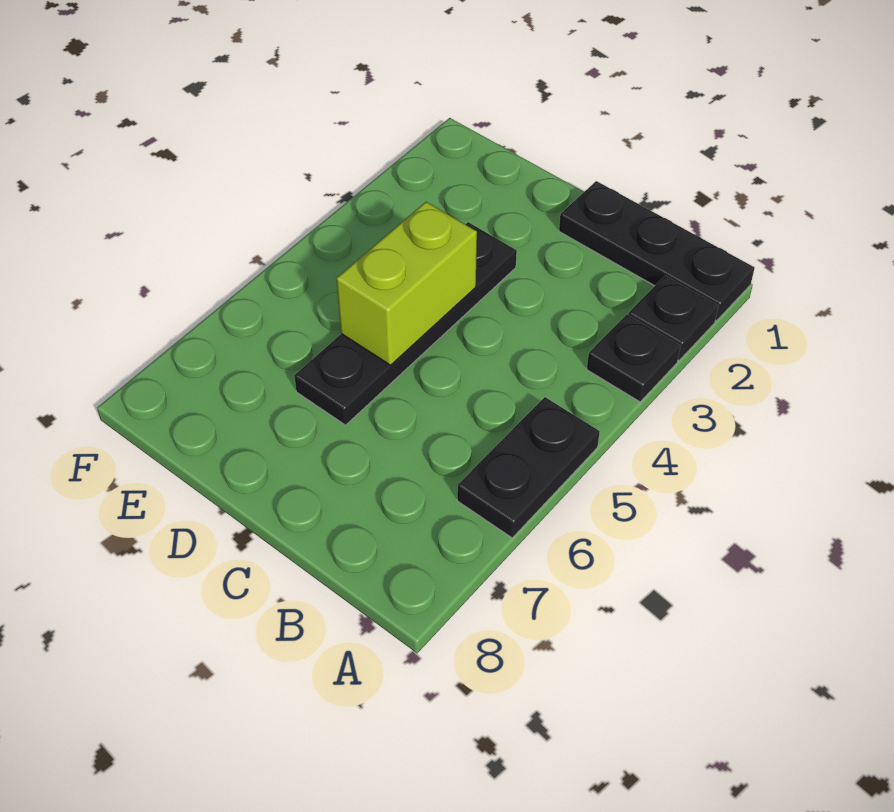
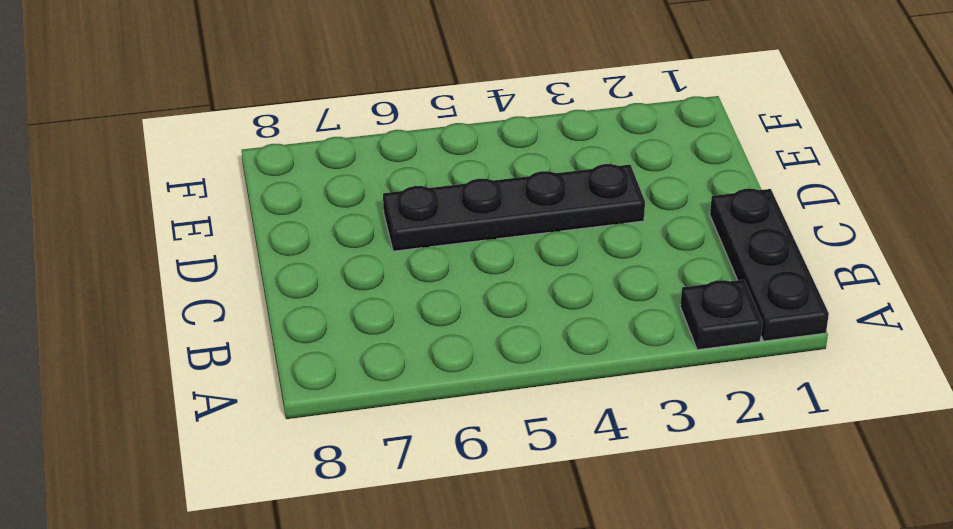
none -> black 1x1 plate [587,315,680,402]
none -> black 1x2 plate [457,397,600,538]

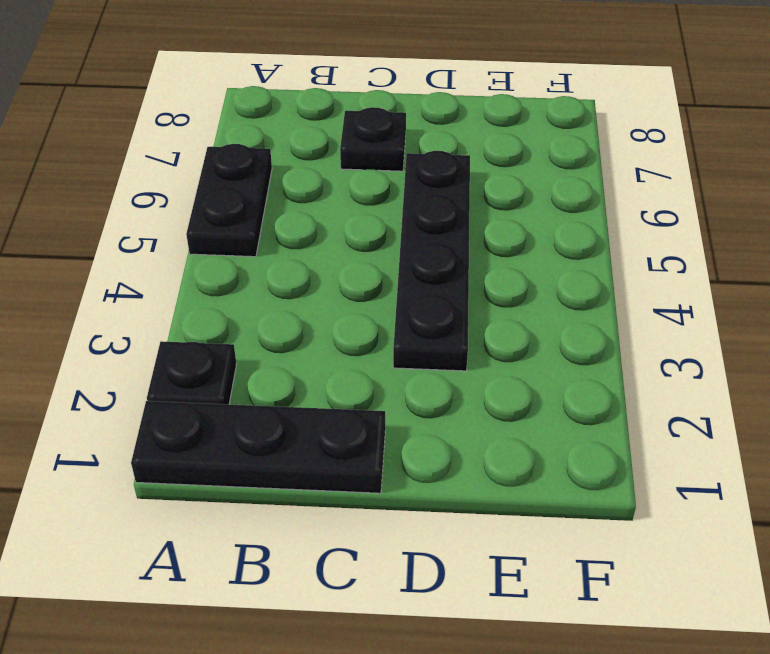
black 1x1 plate [340,107,406,171] -> black 1x1 plate moved to [587,315,680,402]
none -> lime 1x2 brick [336,202,477,365]

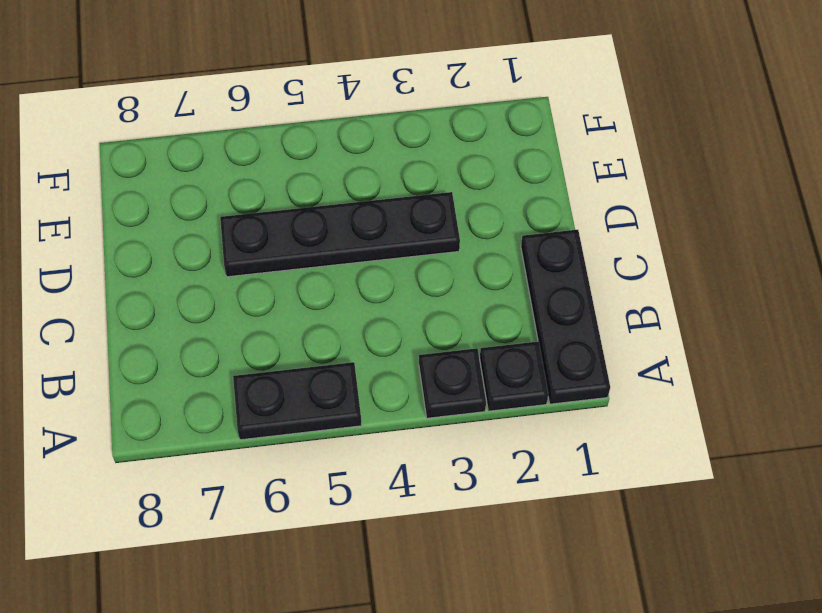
none -> lime 1x2 brick [336,202,477,365]

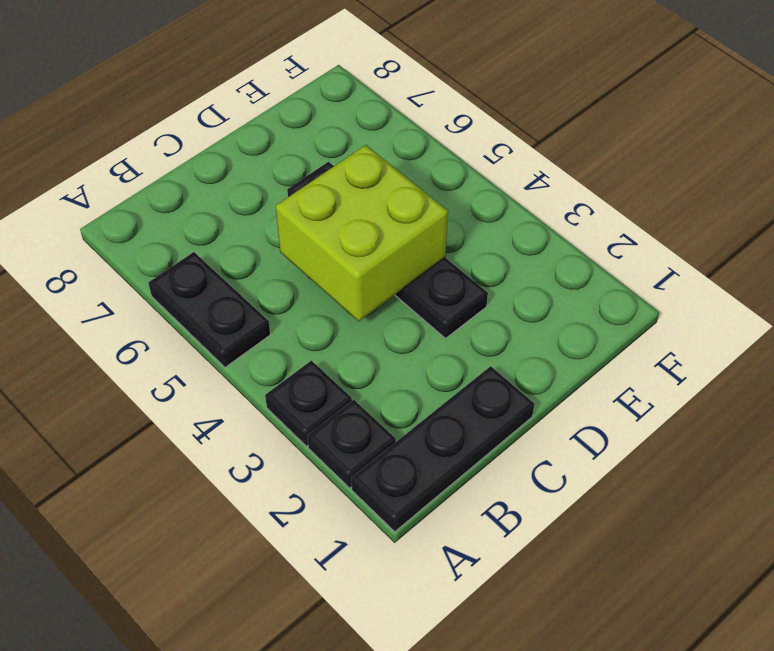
lime 2x2 brick [276,145,448,321] -> lime 1x2 brick [336,202,477,365]

